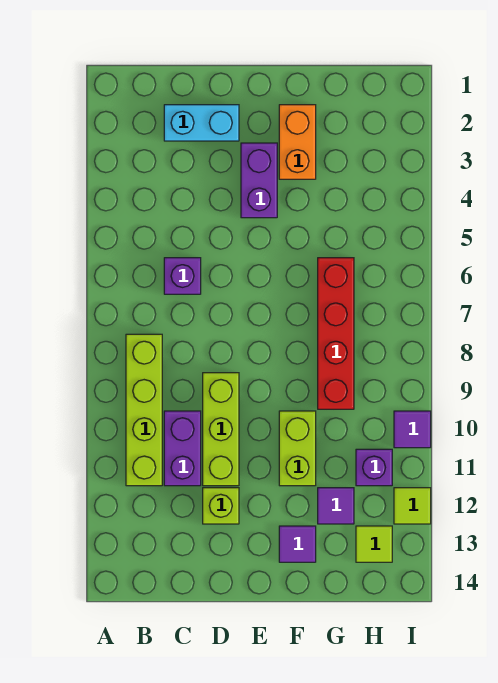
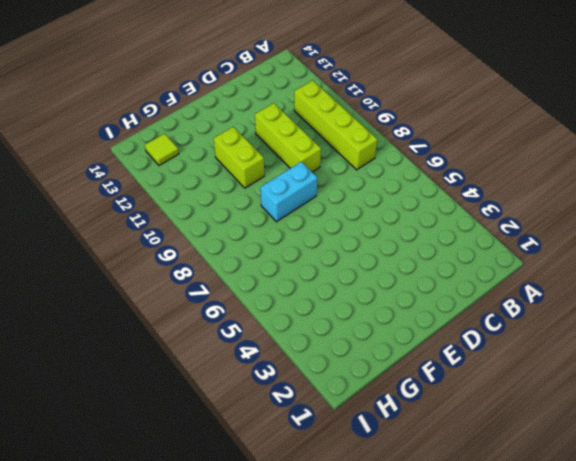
cyan 1x2 brick [260,162,317,222] -> cyan 1x2 brick moved to [164,105,239,141]
none -> purple 1x1 brick [164,258,201,294]
none -> purple 1x2 brick [164,411,201,486]
none -> lime 1x1 brick [203,488,239,524]

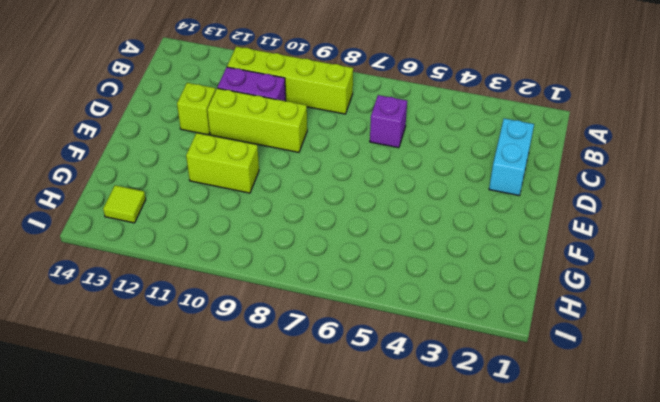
none -> purple 1x2 brick [241,143,277,218]
none -> orange 1x2 brick [279,105,316,179]
none -> purple 1x1 tile [279,526,316,562]

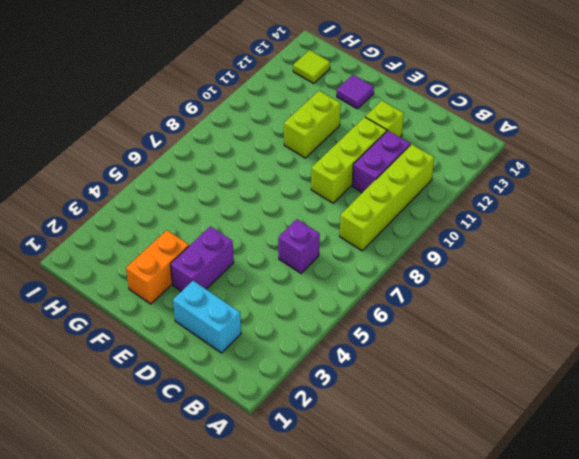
none -> red 1x4 brick [318,258,354,409]
none -> purple 1x1 tile [318,488,354,524]
none -> purple 1x1 brick [356,449,392,486]

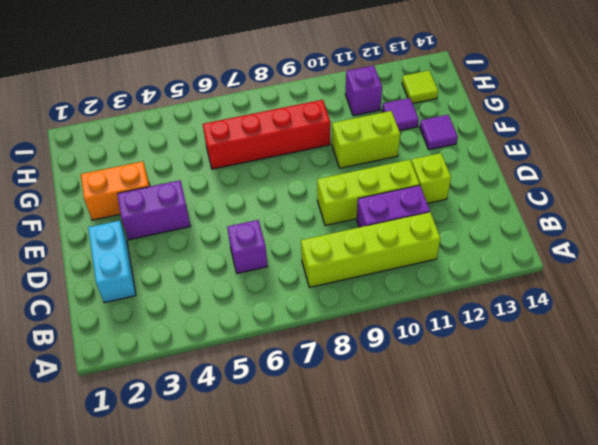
none -> purple 1x1 tile [394,411,431,448]
none -> lime 1x1 tile [394,488,431,524]

